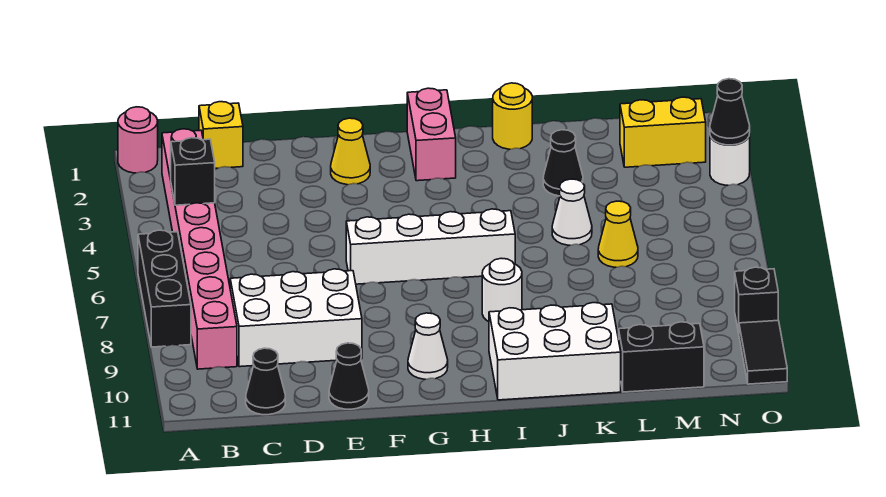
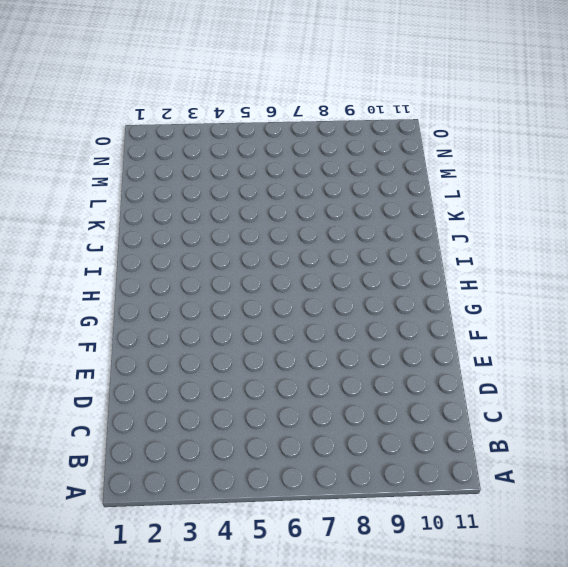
none -> pink 1x1 round brick [118,107,158,173]
none -> black 1x3 brick [138,230,191,347]
none -> pink 1x8 brick [162,129,237,369]

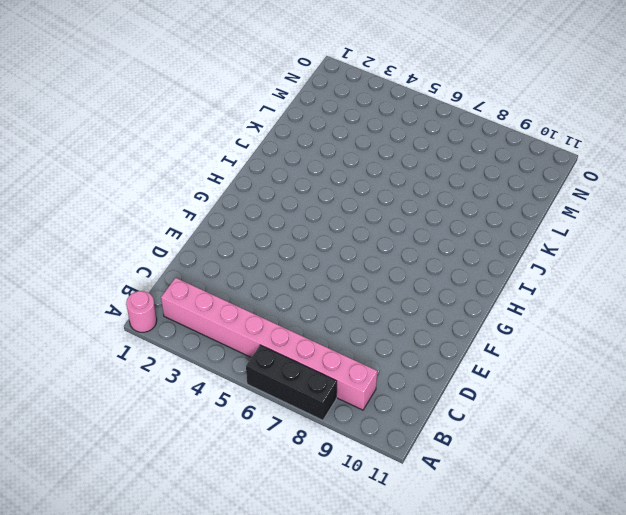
none -> yellow 1x1 brick [199,102,243,168]
none -> white 2x3 brick [230,269,362,367]
none -> black 1x1 cone [246,348,285,415]

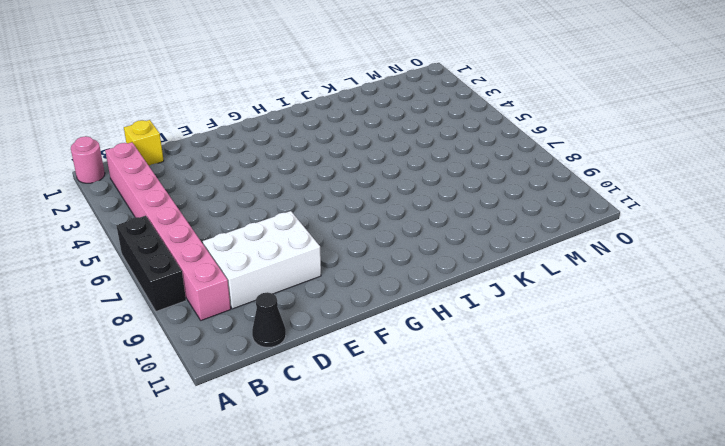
none -> black 1x1 cone [329,343,369,409]
none -> yellow 1x1 cone [331,118,370,185]
none -> white 1x4 brick [346,209,515,284]

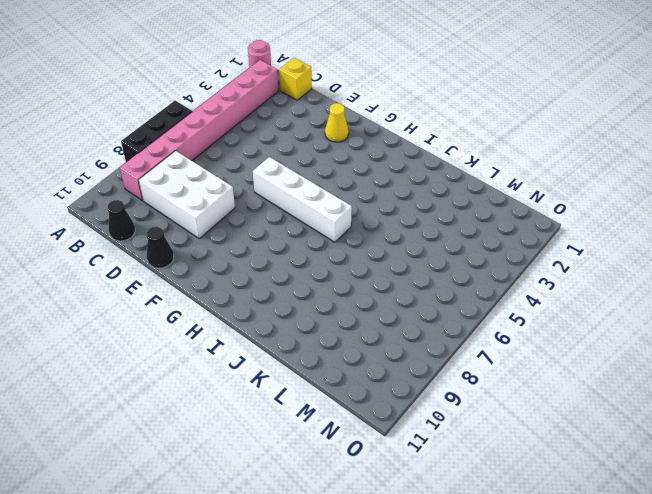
none -> white 1x1 cone [408,313,448,379]
none -> pink 1x2 brick [407,88,456,181]
none -> white 1x1 round brick [482,258,522,322]

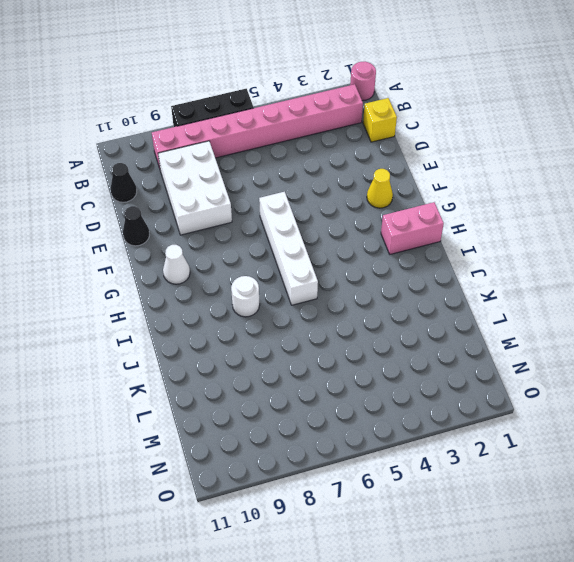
none -> white 2x3 brick [489,303,621,400]
none -> yellow 1x1 round brick [493,83,532,149]
none -> black 1x1 cone [543,130,583,196]

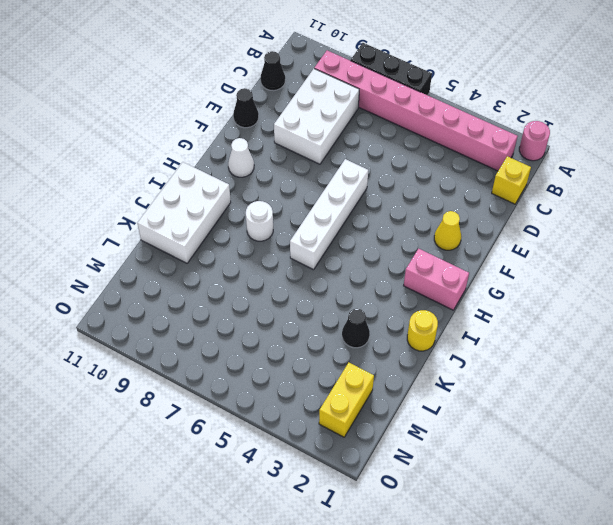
none -> white 1x1 cone [552,179,592,245]
none -> yellow 1x1 cone [598,201,638,267]
none -> black 1x2 brick [619,322,704,392]

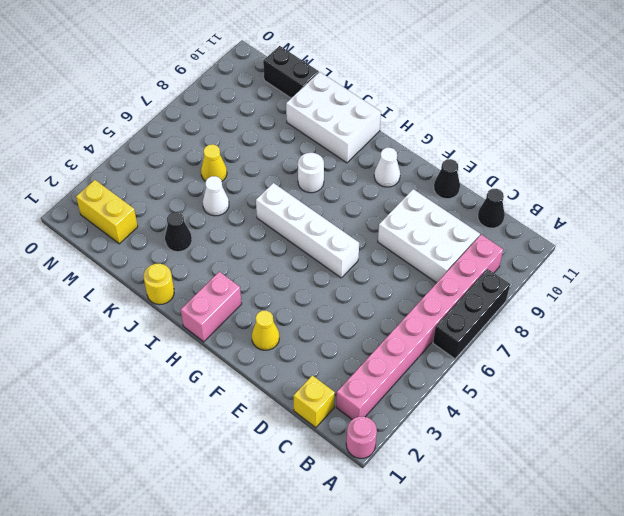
none -> white 1x1 round brick [710,134,750,185]
none -> black 1x1 brick [735,267,778,333]
none -> black 1x2 tile [739,321,787,384]

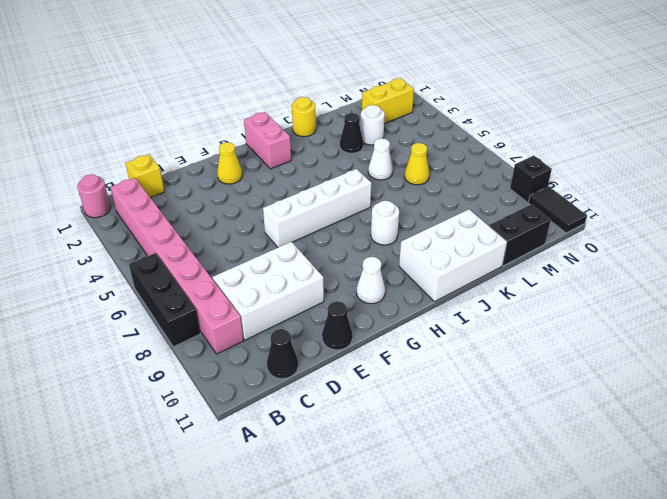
white 1x1 round brick [360,105,385,145] -> white 1x1 round brick moved to [710,134,750,185]
none -> black 1x1 brick [171,138,215,205]
none -> black 1x1 cone [710,79,750,145]

